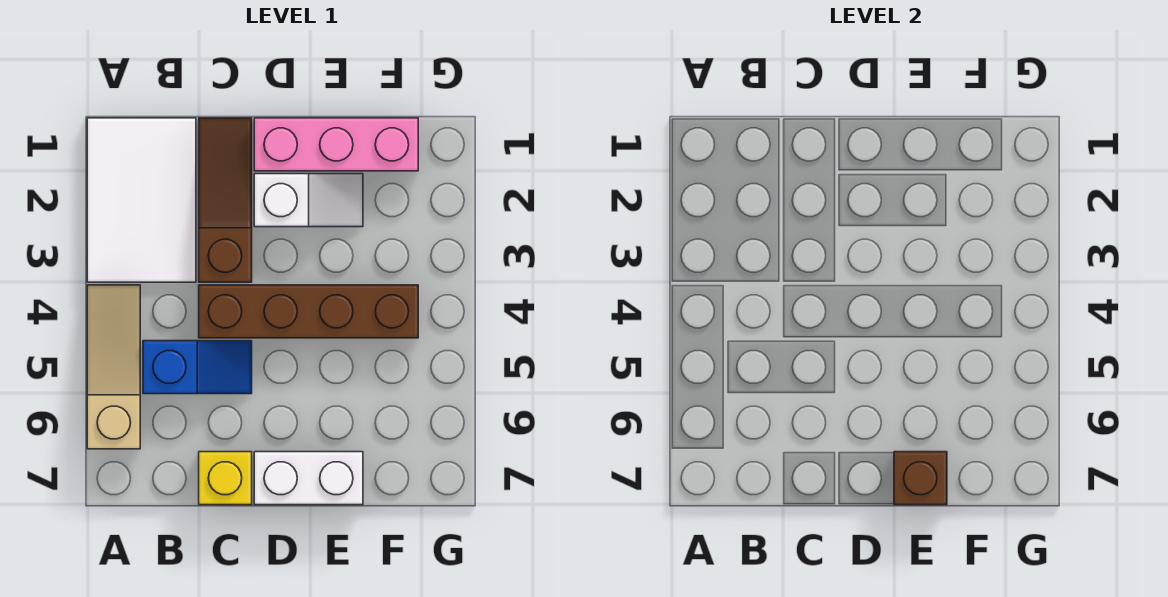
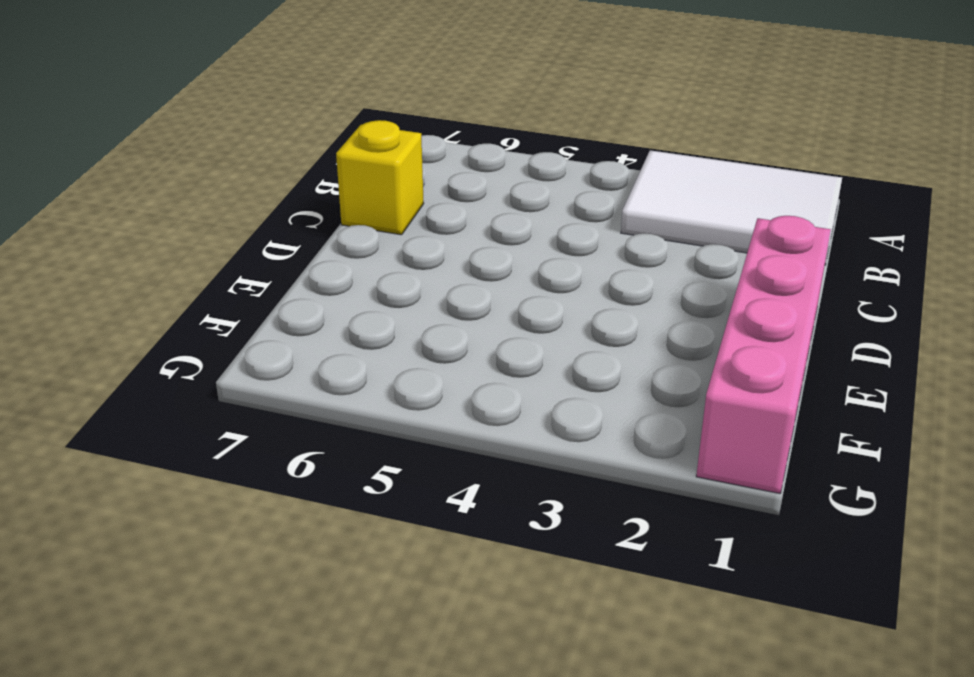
pink 1x4 brick [696,216,831,493] -> pink 1x3 brick [254,118,418,171]
none -> tan 1x3 slope [87,285,140,449]
none -> blue 1x2 slope [143,341,252,394]

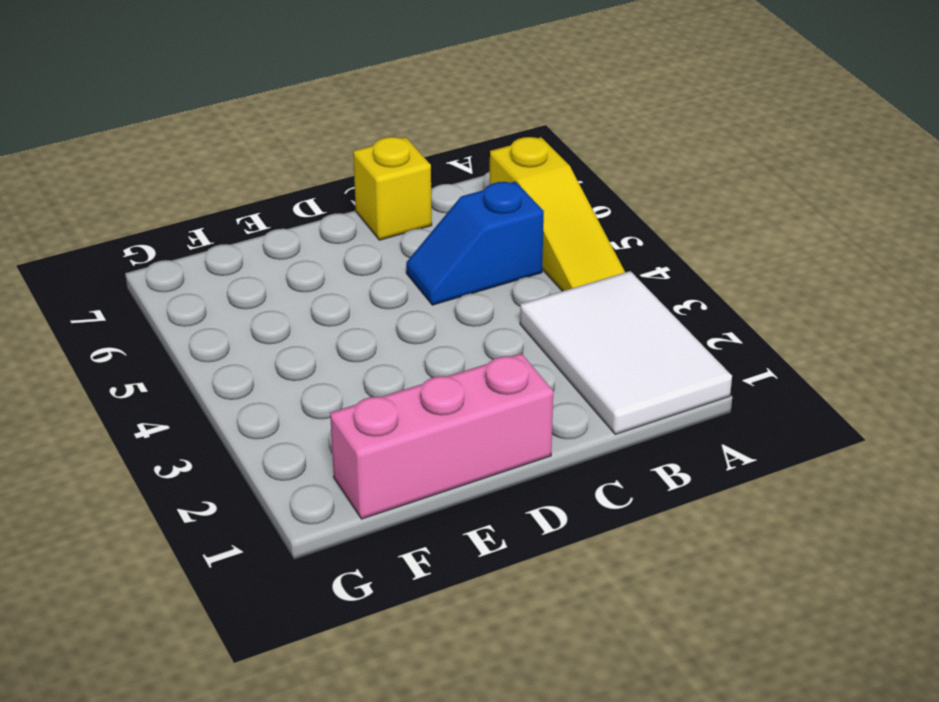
yellow 1x3 slope [490,137,625,291] -> tan 1x3 slope [87,285,140,449]
none -> brown 1x3 slope [199,118,252,282]
none -> brown 1x4 brick [199,285,418,338]

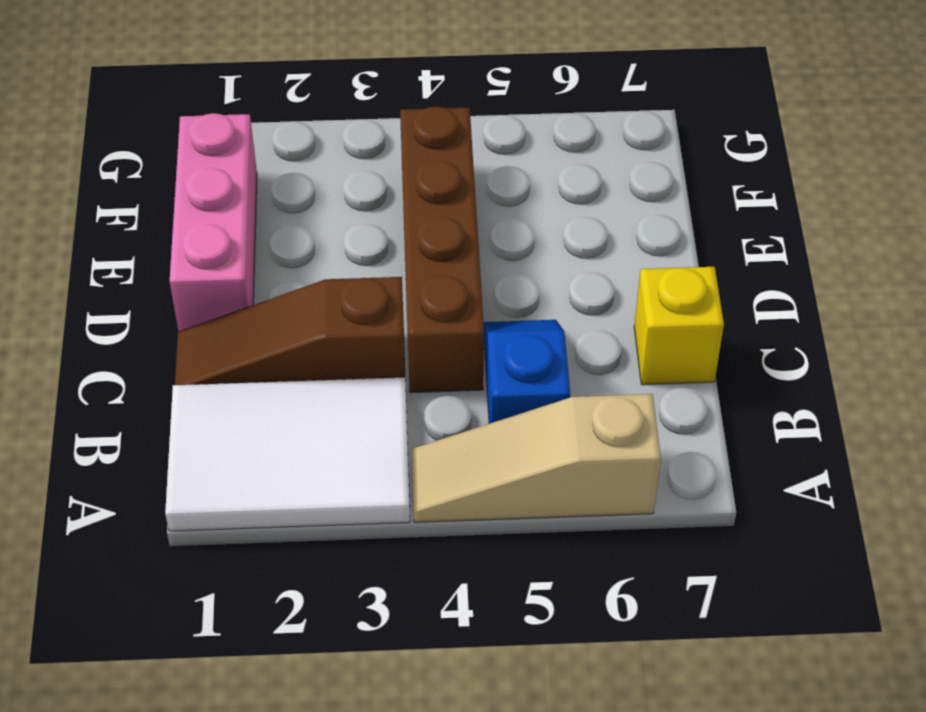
none -> white 1x2 slope [254,174,363,227]
none -> white 1x2 brick [254,452,363,505]

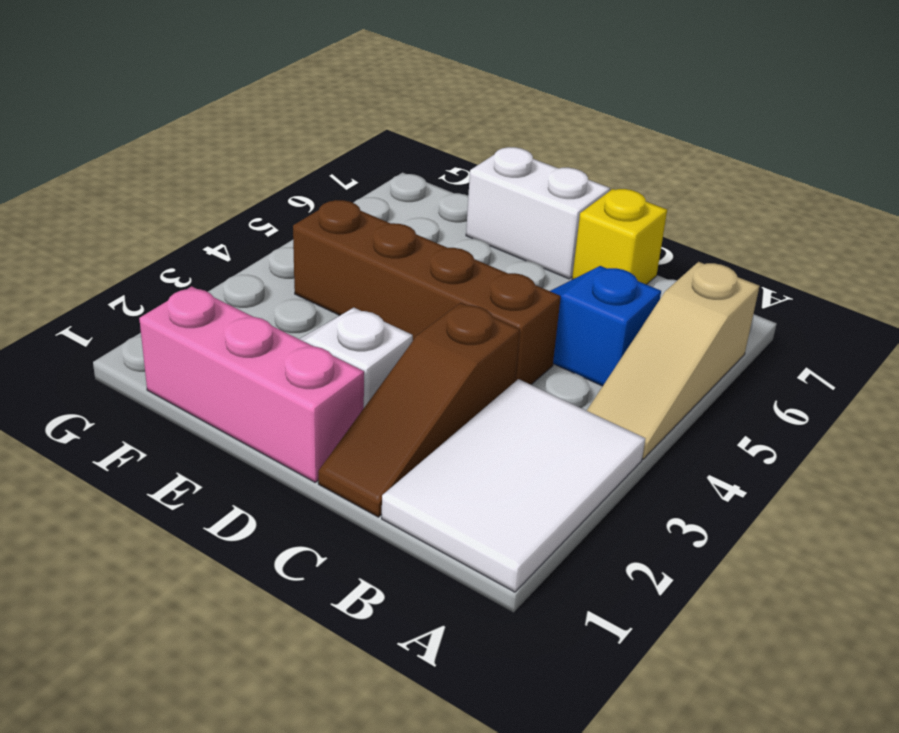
none -> brown 1x1 brick [894,452,947,505]

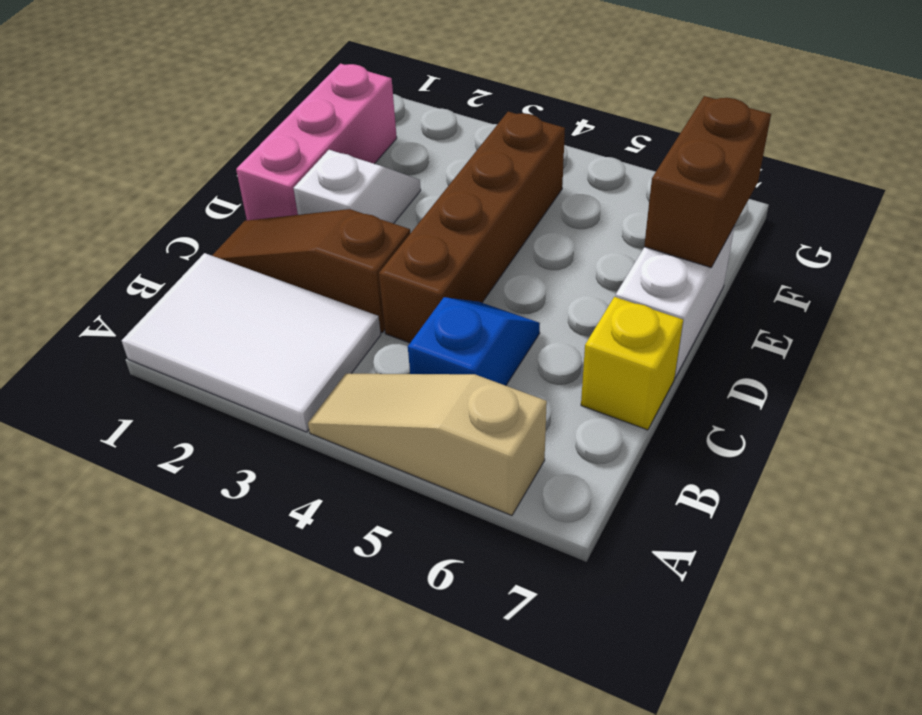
brown 1x2 brick [644,96,771,268] -> brown 1x1 brick [894,452,947,505]

